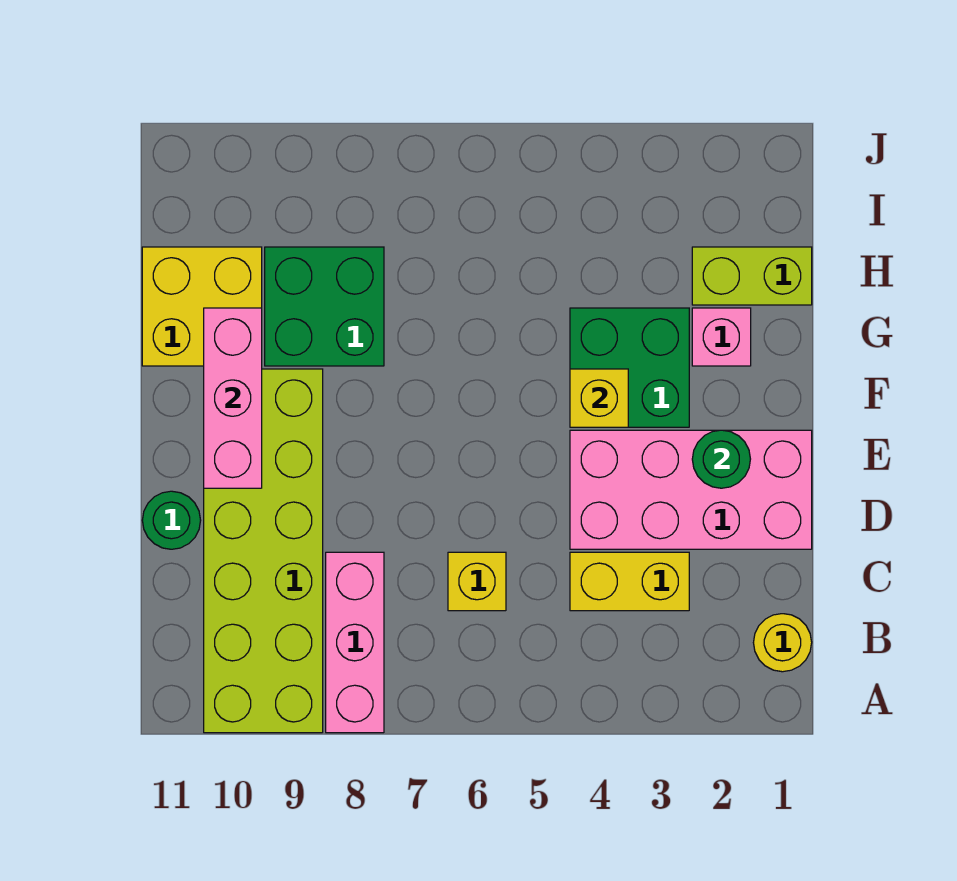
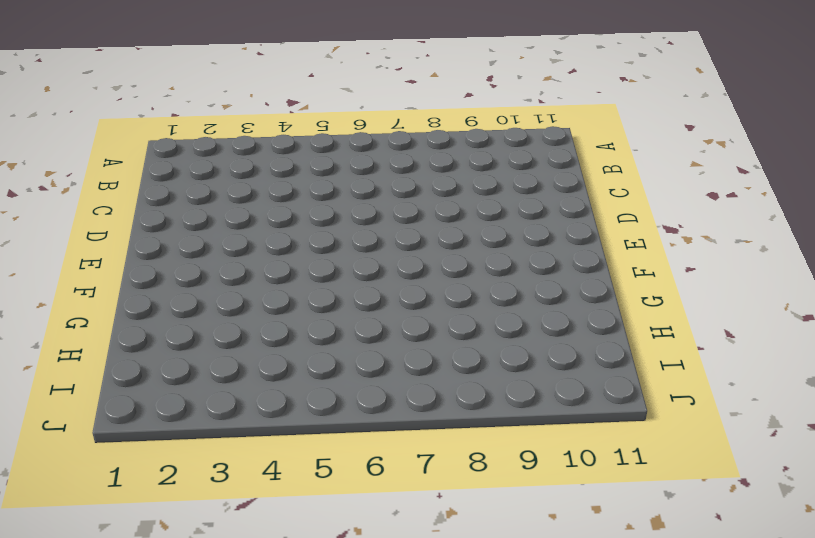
none -> pink 1x3 brick [326,552,384,733]
none -> lime 2x6 brick [204,369,323,733]
none -> yellow 1x1 round brick [753,614,812,672]

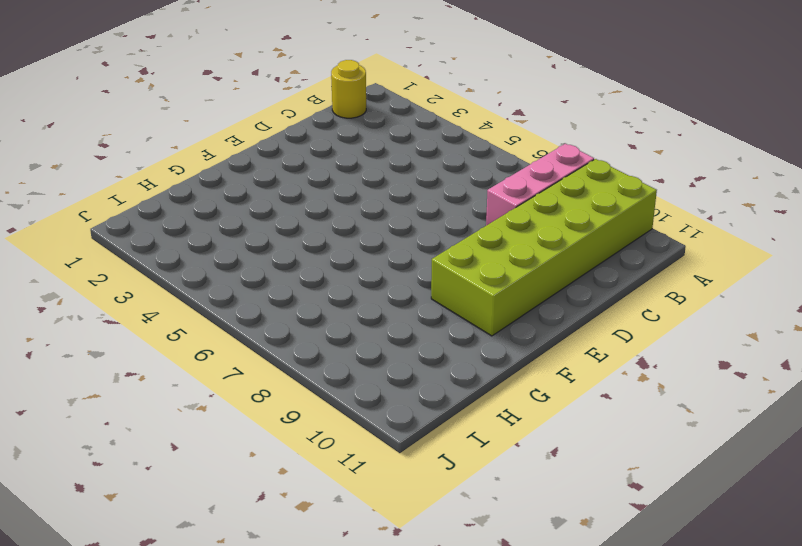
none -> yellow 1x2 brick [570,552,689,611]
none -> yellow 1x1 brick [448,552,506,611]
none -> pink 2x4 brick [570,430,812,549]

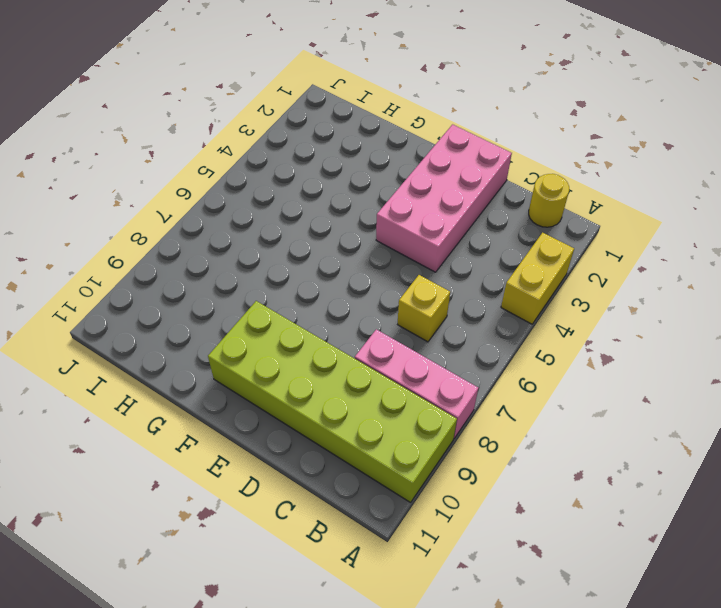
yellow 1x2 brick [501,233,574,324] -> yellow 1x2 brick moved to [570,552,689,611]
none -> green 1x1 round brick [142,491,201,549]
none -> green 2x2 brick [570,308,689,427]
none -> pink 1x1 brick [692,308,751,366]

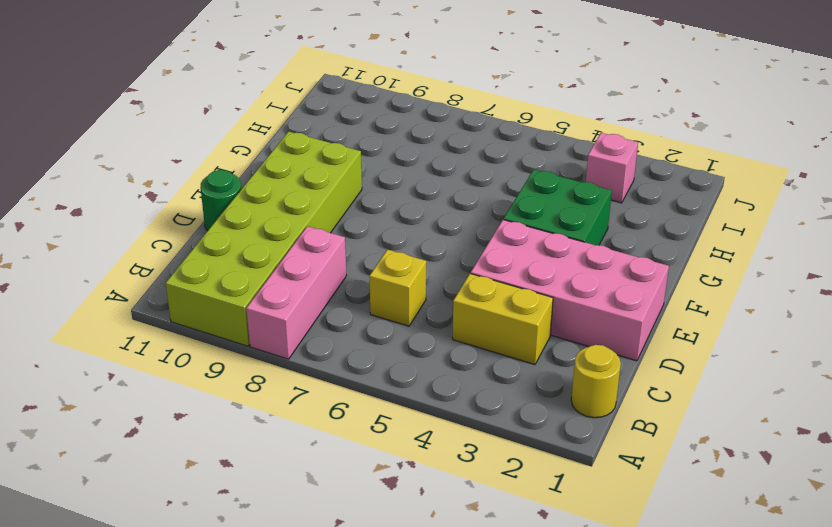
pink 1x1 brick [586,133,638,203] -> pink 1x1 brick moved to [692,308,751,366]
none -> green 2x2 brick [265,247,384,366]
none -> yellow 2x2 brick [142,247,262,366]
none -> lime 1x2 brick [692,247,812,305]

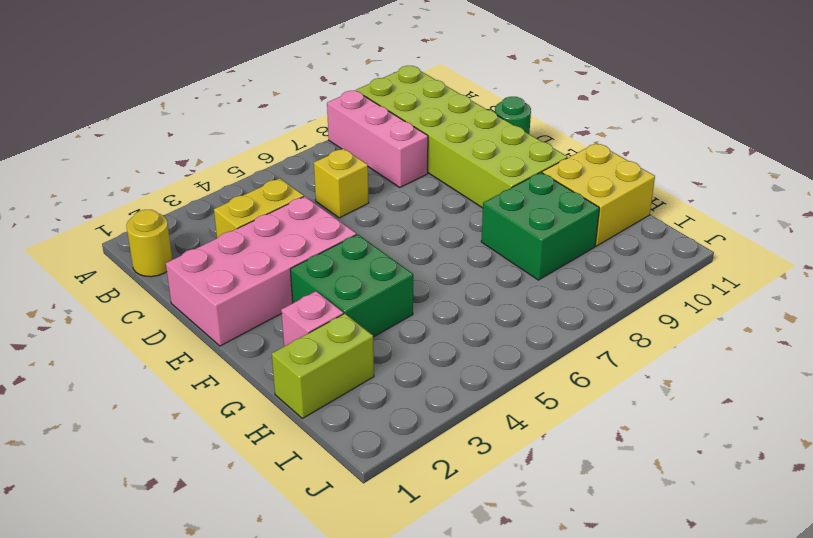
none -> green 1x1 round brick [692,430,750,488]
none -> pink 1x3 brick [204,308,262,488]
none -> yellow 1x1 brick [570,369,628,427]

